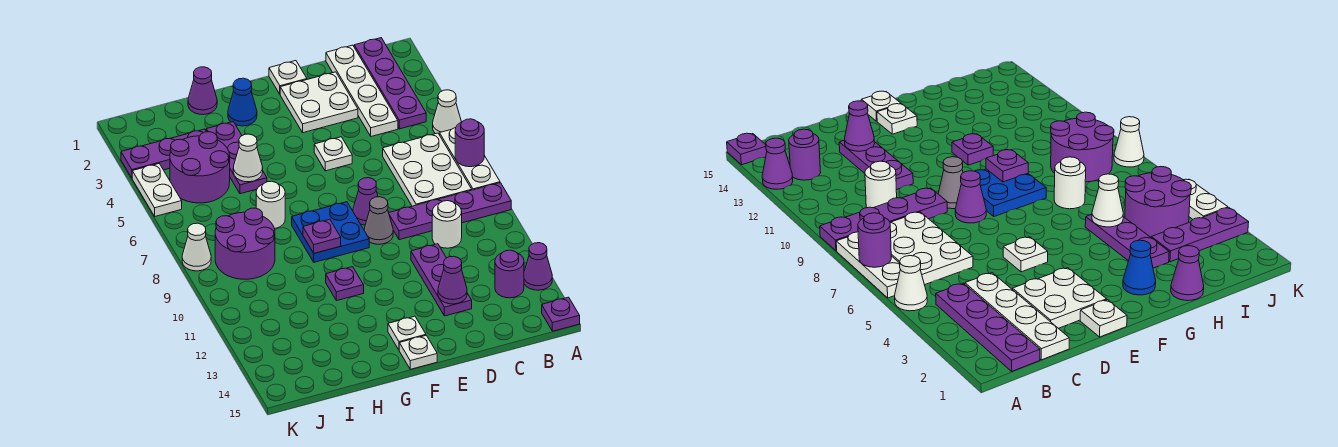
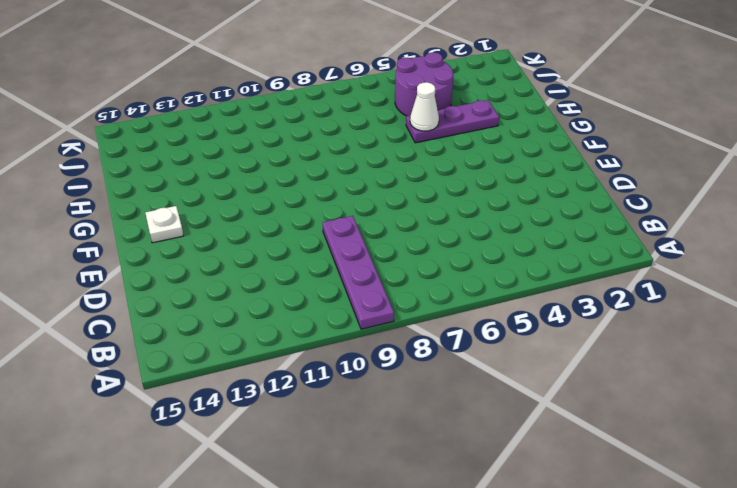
none -> white 1x1 cone [433,90,461,135]
none -> white 1x3 plate [440,128,500,190]
none -> purple 1x1 cone [524,243,552,290]
none -> purple 1x1 plate [542,297,580,331]

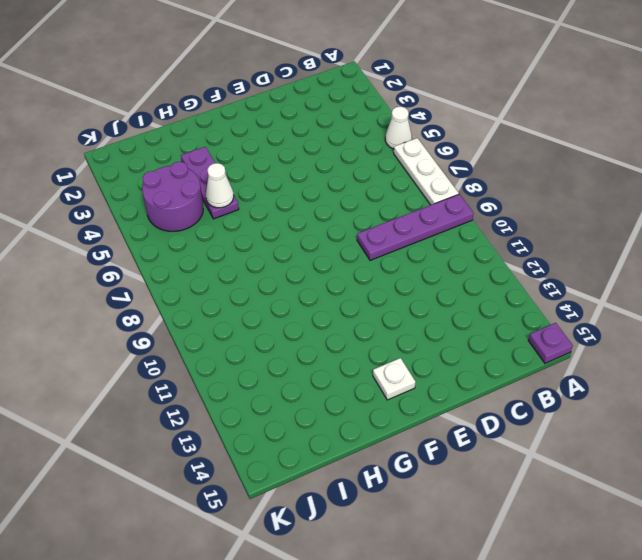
none -> purple 1x1 cone [524,243,552,290]
none -> purple 1x4 plate [354,38,426,129]
none -> white 2x3 plate [383,133,472,206]
none -> purple 1x1 round brick [495,250,524,298]

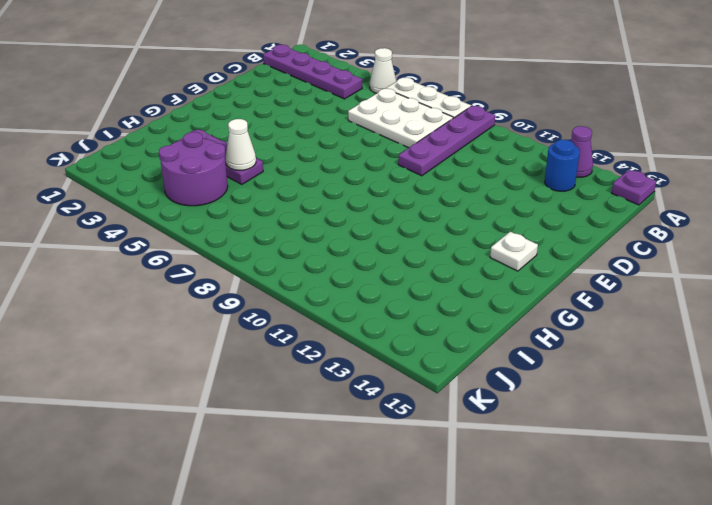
blue 1x1 round brick [545,140,580,191] -> purple 1x1 round brick [495,250,524,298]
none -> white 1x4 plate [326,45,398,136]
none -> white 1x1 round brick [432,201,462,248]
none -> white 2x2 plate [280,72,358,133]
none -> purple 1x3 plate [411,244,472,316]

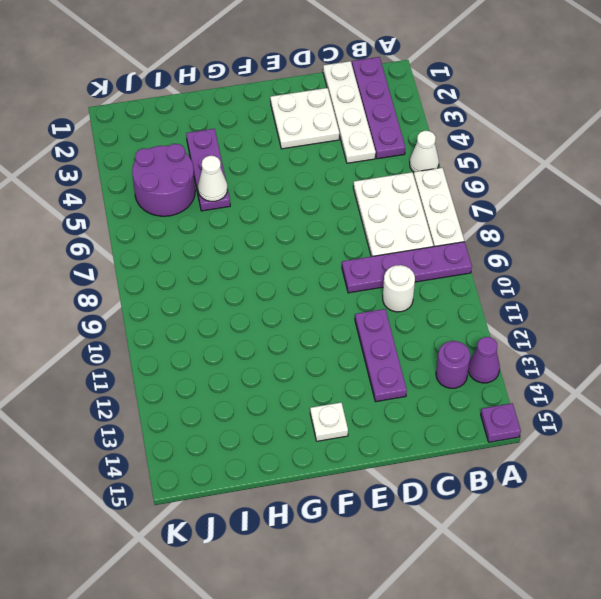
none -> white 1x1 plate [269,61,307,94]
none -> white 1x1 plate [314,137,352,171]
none -> purple 1x1 cone [353,178,378,225]
none -> grey 1x1 cone [364,197,393,244]

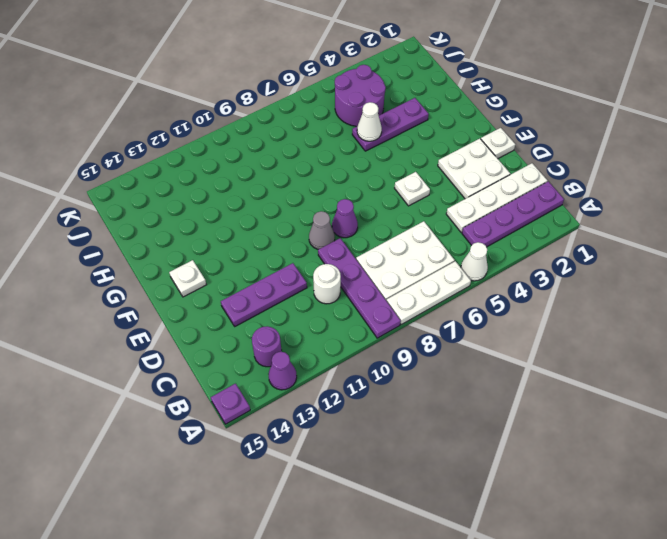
none -> blue 2x2 plate [292,202,369,262]
none -> white 1x1 plate [399,335,437,369]
none -> blue 1x1 cone [228,78,257,126]
none -> purple 1x1 plate [326,267,364,301]

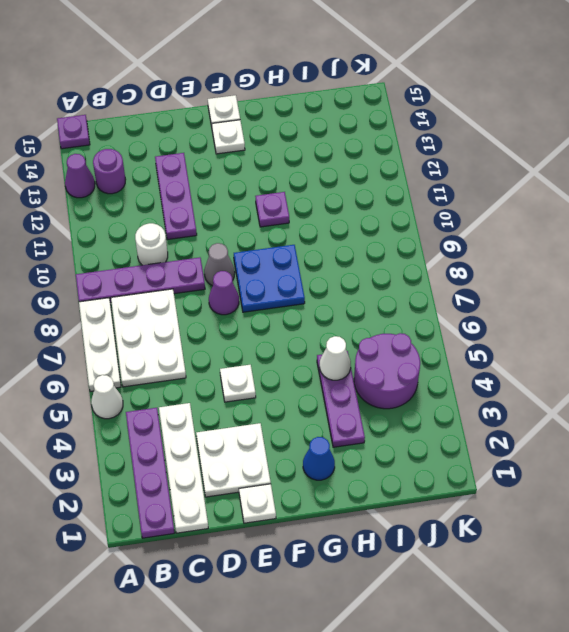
none -> purple 1x1 cone [188,67,217,115]
none -> white 1x1 round brick [256,181,285,229]
none -> purple 1x3 plate [121,129,206,178]
none -> purple 2x2 round brick [215,208,275,279]

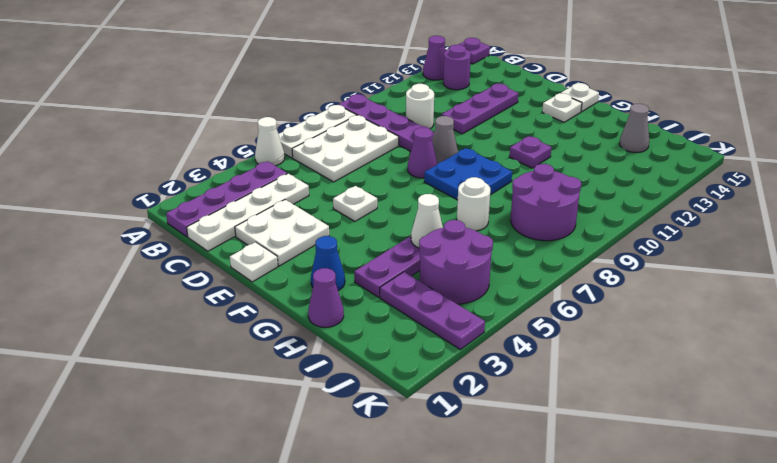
grey 1x1 cone [619,104,649,152] -> none
none -> white 1x2 plate [132,164,182,216]
none -> white 1x1 cone [182,223,211,271]
none -> purple 1x1 round brick [455,119,484,167]
none -> purple 1x1 cone [438,256,467,304]

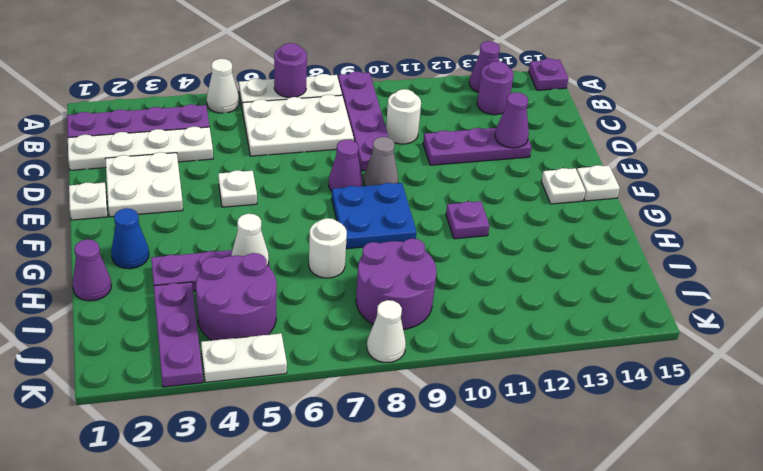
none -> purple 1x1 plate [303,219,341,253]

